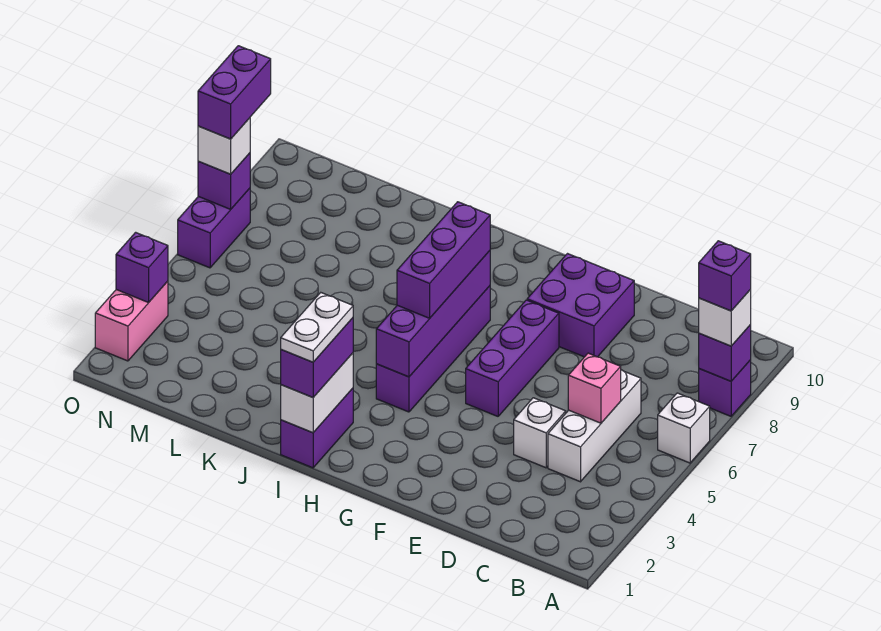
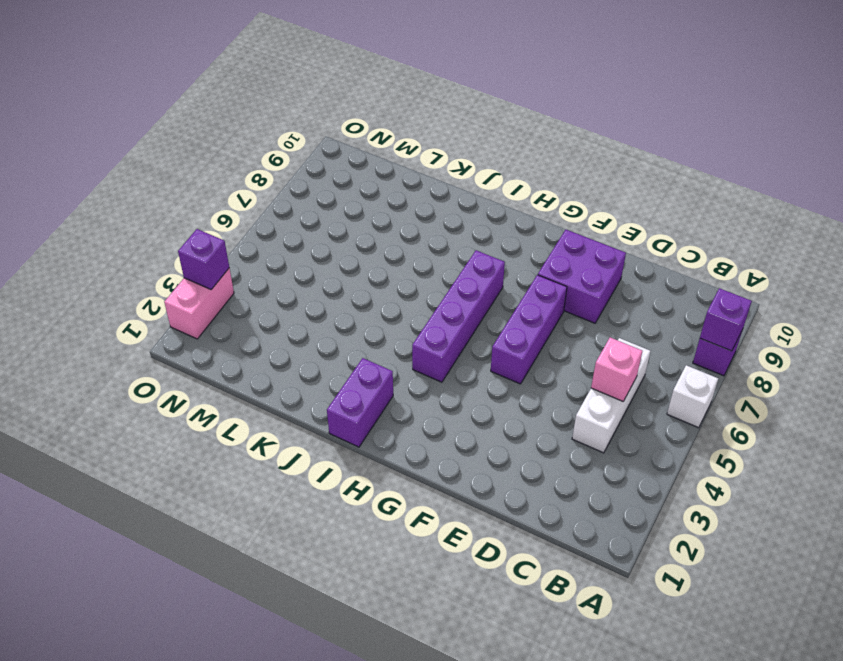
none -> white 1x1 brick [514,398,566,468]
none -> purple 1x2 brick [178,188,250,268]
none -> purple 1x4 brick [376,251,490,377]

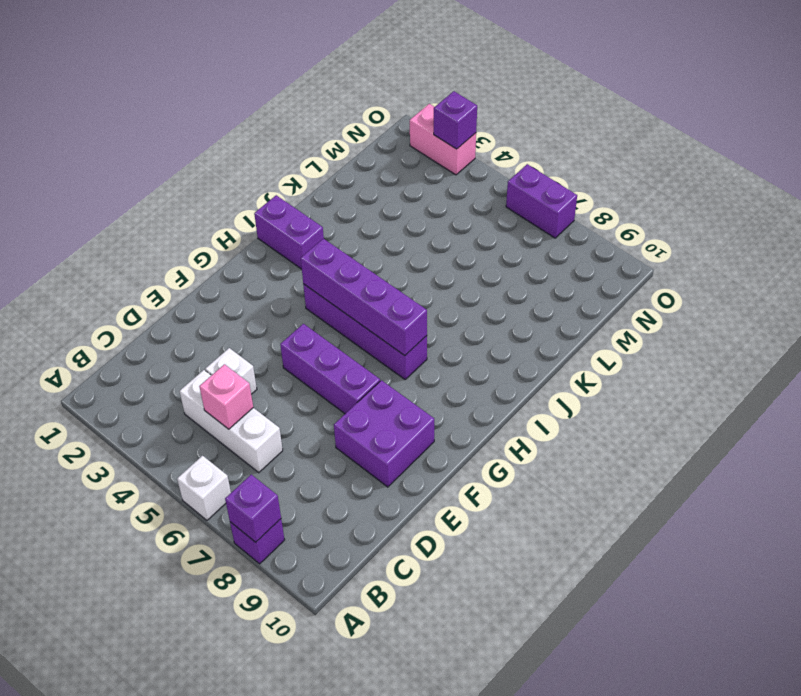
none -> white 1x2 brick [281,353,353,433]
none -> purple 1x1 brick [198,153,250,209]
none -> white 1x1 brick [699,290,751,346]

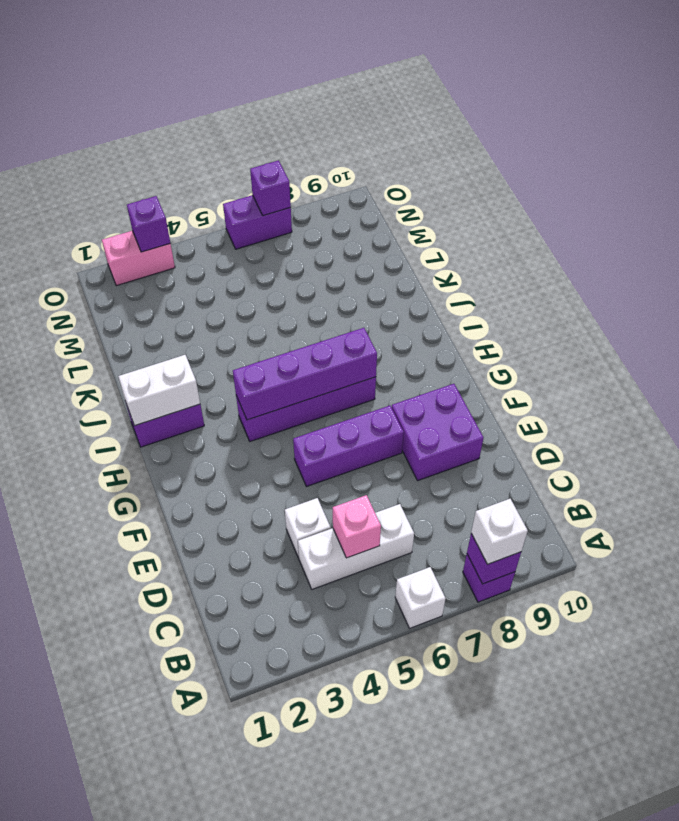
none -> purple 1x3 brick [397,202,490,318]
none -> purple 1x2 brick [281,318,353,397]
none -> white 1x1 brick [198,118,250,174]

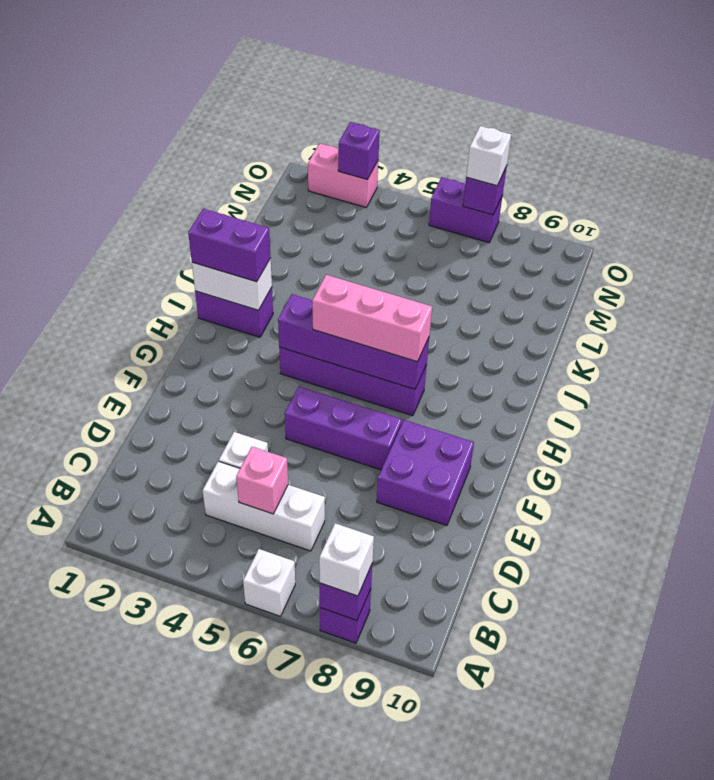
pink 1x3 brick [312,275,432,362] -> purple 1x3 brick [397,202,490,318]
none -> purple 1x1 brick [699,241,751,311]
none -> white 1x2 plate [281,293,353,362]
none -> purple 1x2 brick [198,46,271,139]

